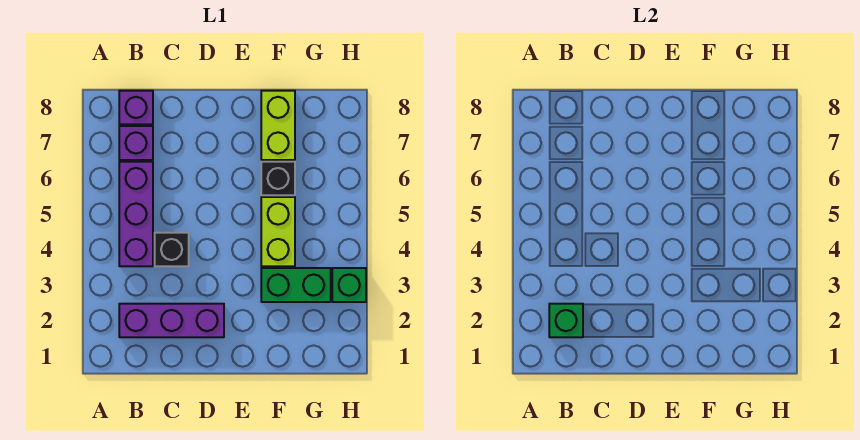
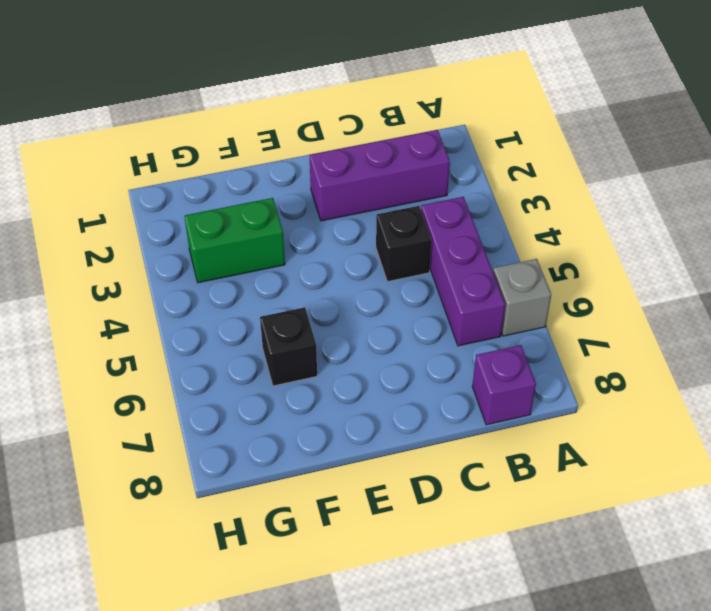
grey 1x1 brick [493,259,551,336] -> none
none -> purple 1x1 brick [119,126,153,160]
none -> lime 1x2 brick [261,197,295,266]

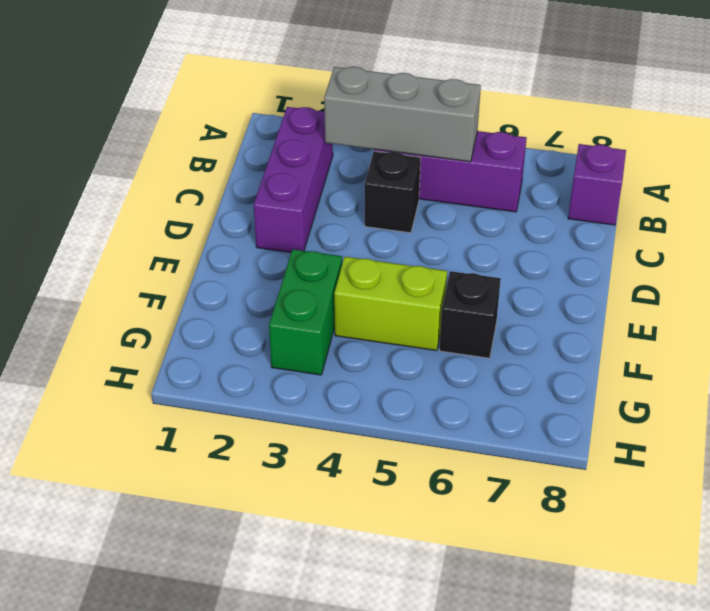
grey 1x3 brick [324,67,481,162] -> none
none -> purple 1x1 brick [119,126,153,160]
none -> lime 1x2 brick [261,91,295,160]

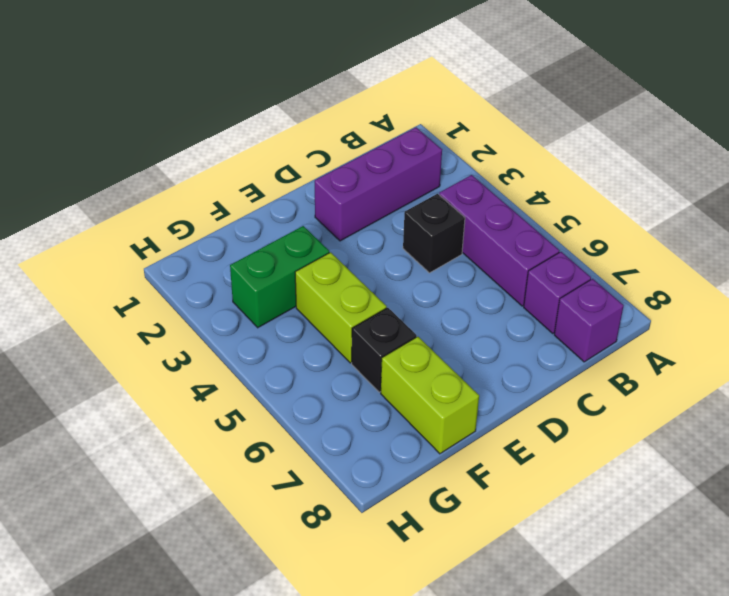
none -> green 1x1 brick [332,268,366,302]
none -> green 1x1 brick [549,304,583,337]

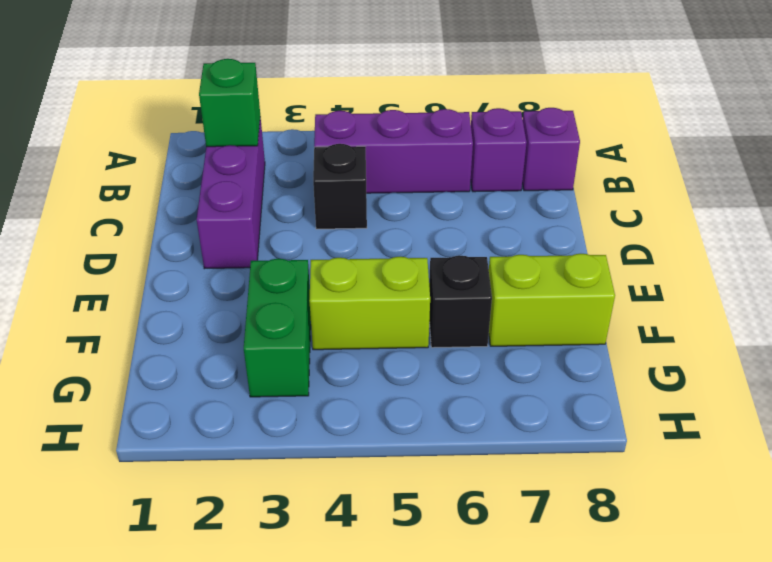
none -> green 1x1 brick [332,268,366,302]

